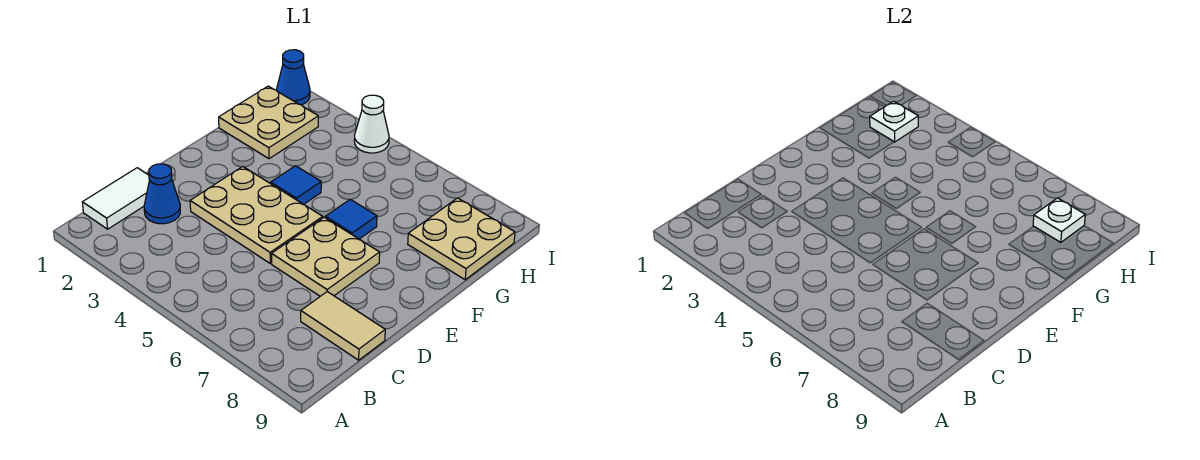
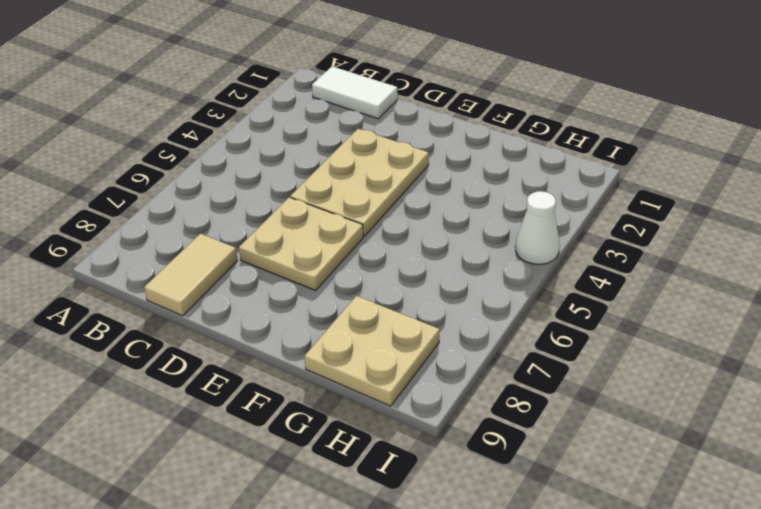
none -> blue 1x1 cone [144,164,180,224]
none -> blue 1x1 tile [270,166,321,204]
none -> blue 1x1 tile [325,199,377,239]

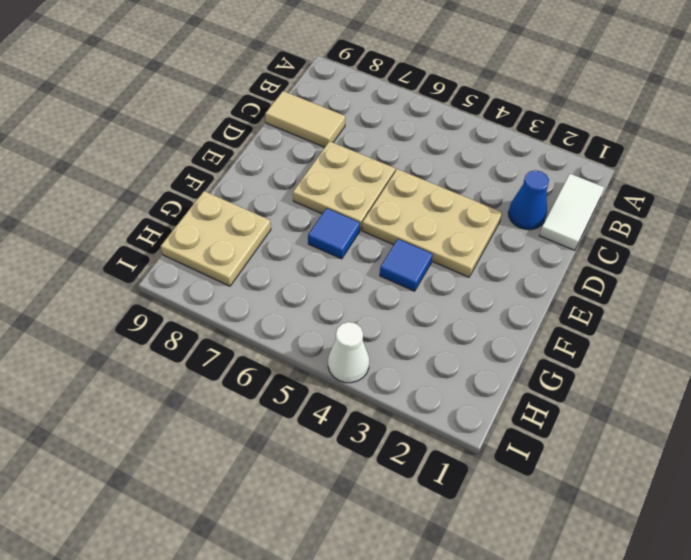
none -> tan 2x2 plate [219,86,318,159]
none -> blue 1x1 cone [277,50,310,105]
none -> white 1x1 plate [870,101,918,142]

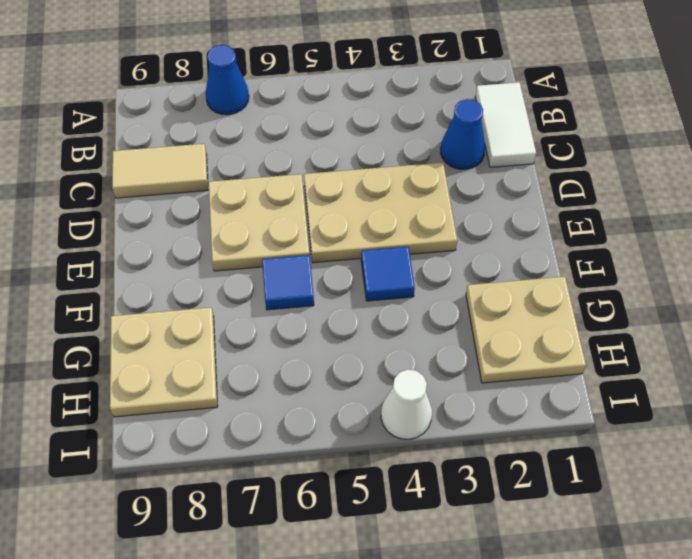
blue 1x1 cone [205,45,249,115] -> blue 1x1 cone moved to [277,50,310,105]
none -> white 1x1 plate [870,101,918,142]
none -> white 1x1 plate [1033,198,1085,242]

